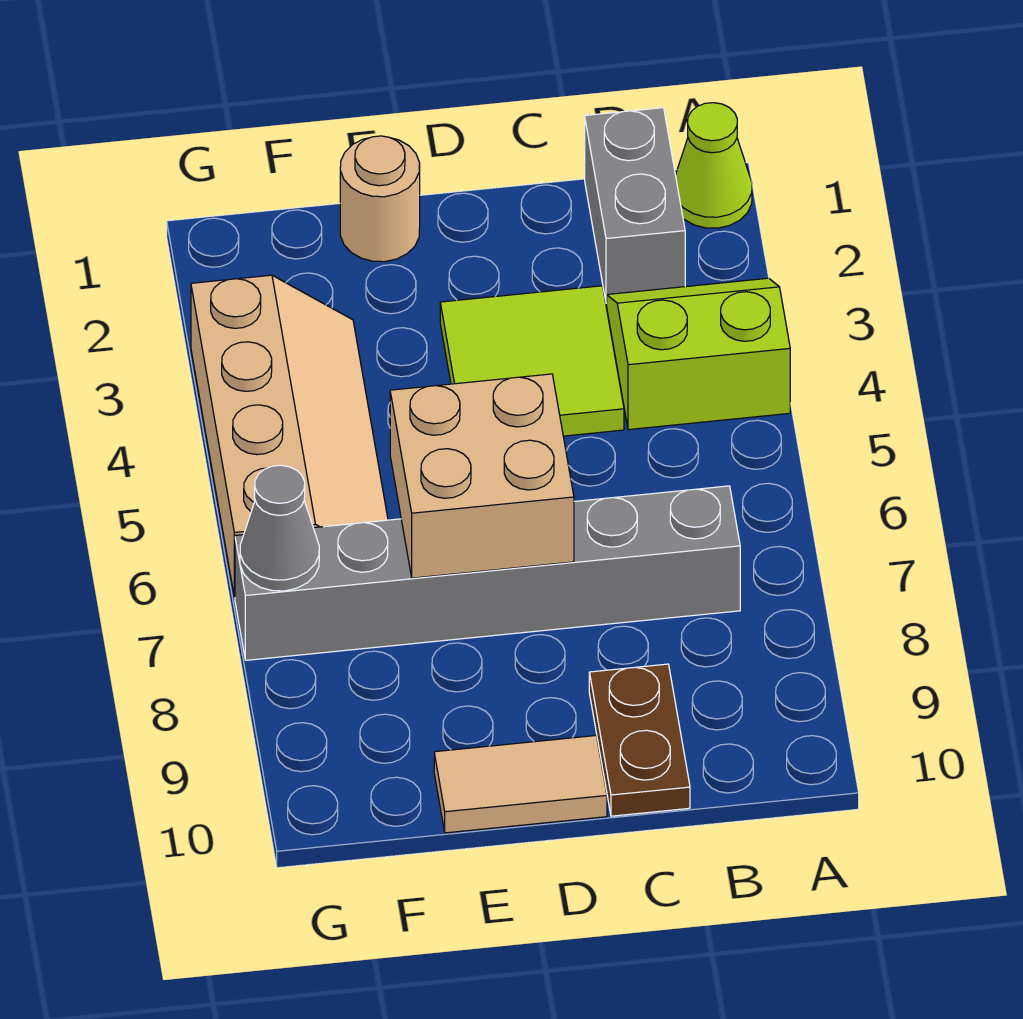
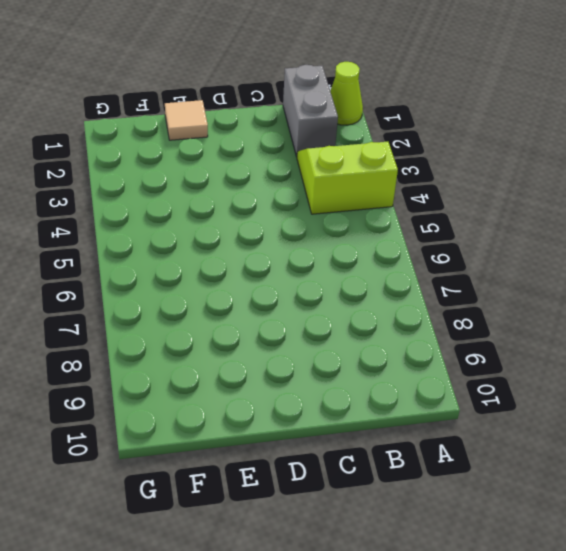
tan 1x1 tile [165,100,208,140] -> tan 1x1 round brick [340,136,420,262]
none -> grey 1x6 brick [235,486,740,660]
none -> lime 2x2 tile [440,286,624,436]

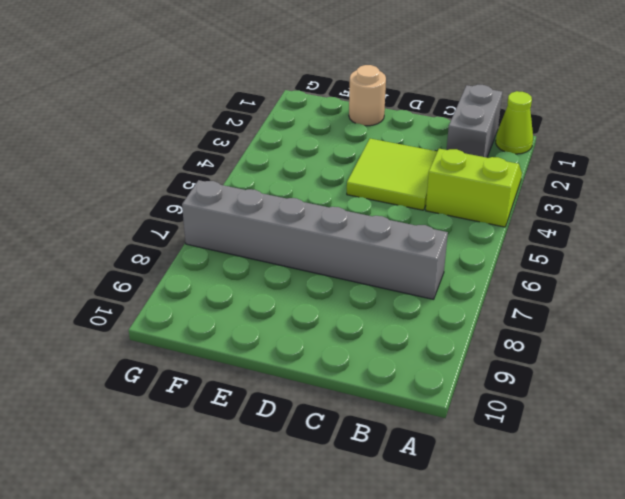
none -> brown 1x2 plate [589,664,690,816]
none -> tan 1x2 tile [434,736,607,833]

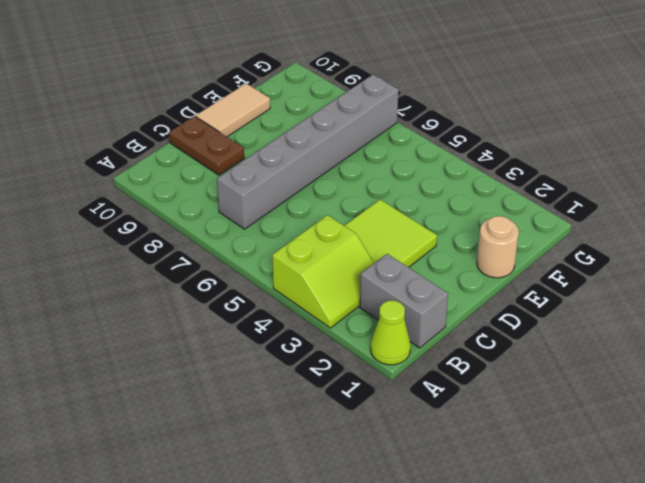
none -> tan 2x4 slope [191,275,388,597]
none -> tan 2x2 brick [390,374,574,578]

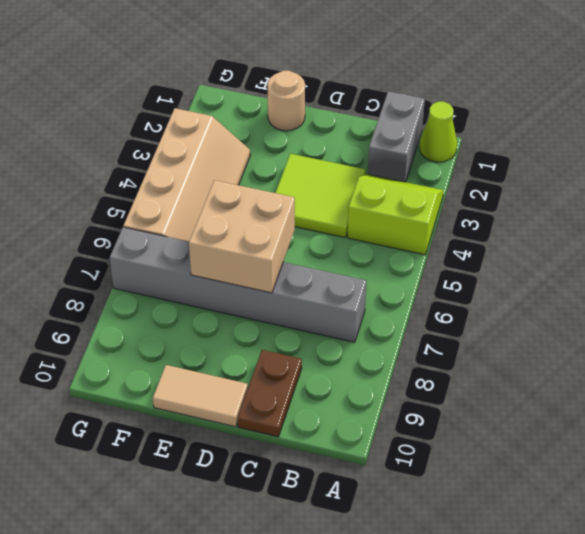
none -> grey 1x1 cone [240,465,319,591]

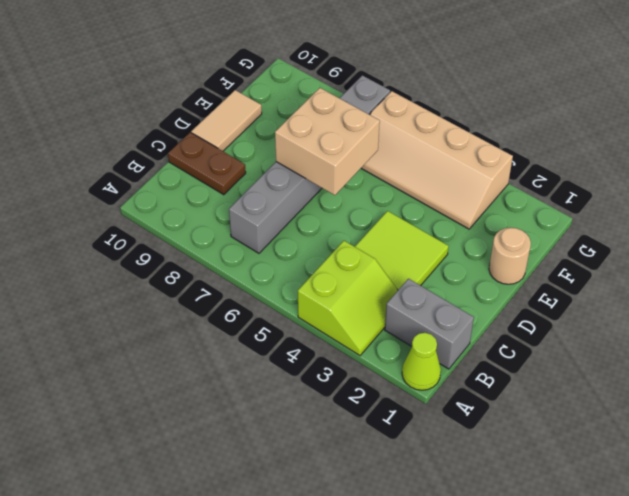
none -> grey 1x1 cone [240,465,319,591]

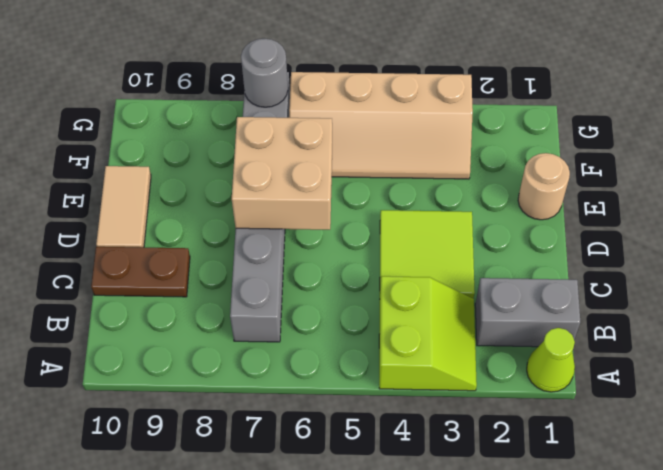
grey 1x1 round brick [241,39,288,107] -> grey 1x1 cone [240,465,319,591]

